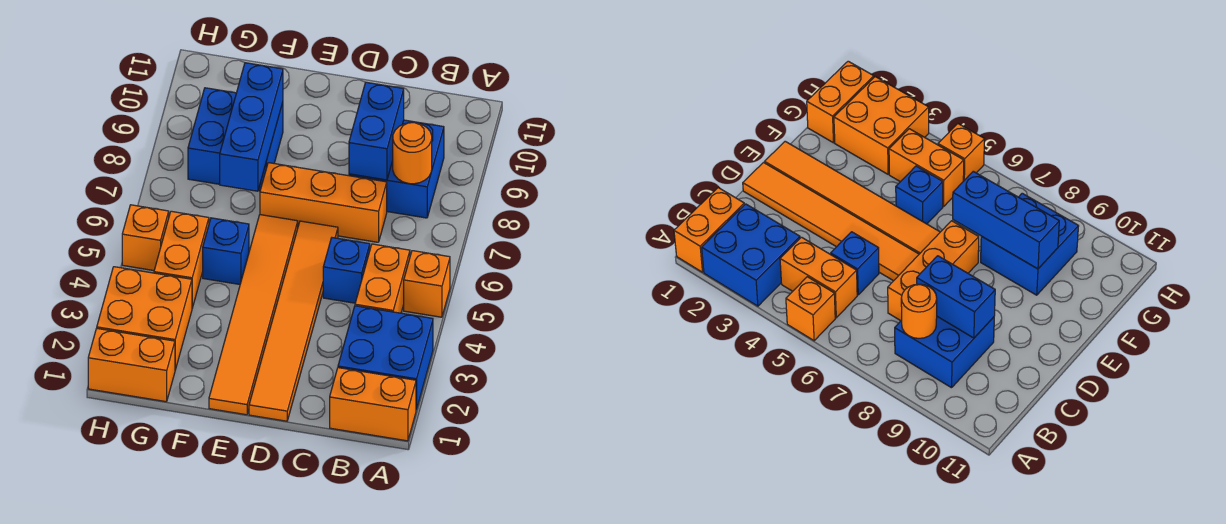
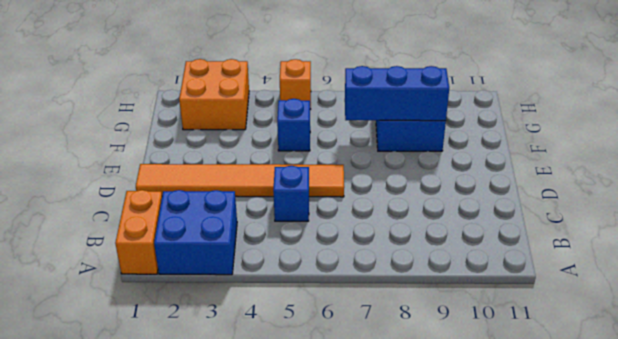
none -> orange 1x1 brick [404,251,450,317]
none -> orange 1x2 brick [355,244,410,313]
none -> blue 2x2 brick [349,120,444,218]

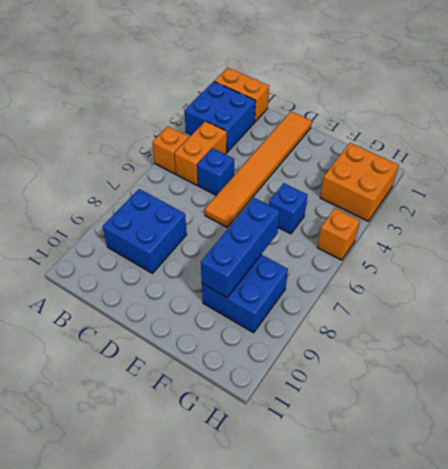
none -> orange 1x3 brick [260,163,387,242]
none -> orange 1x6 tile [209,215,298,415]
none -> orange 1x2 brick [88,328,175,402]

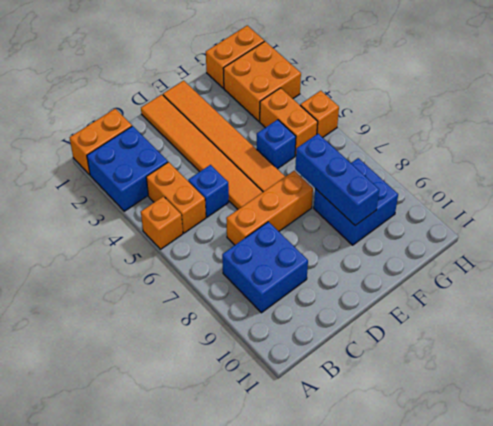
none -> orange 1x1 round brick [393,123,432,184]
none -> blue 1x2 brick [349,82,404,180]

